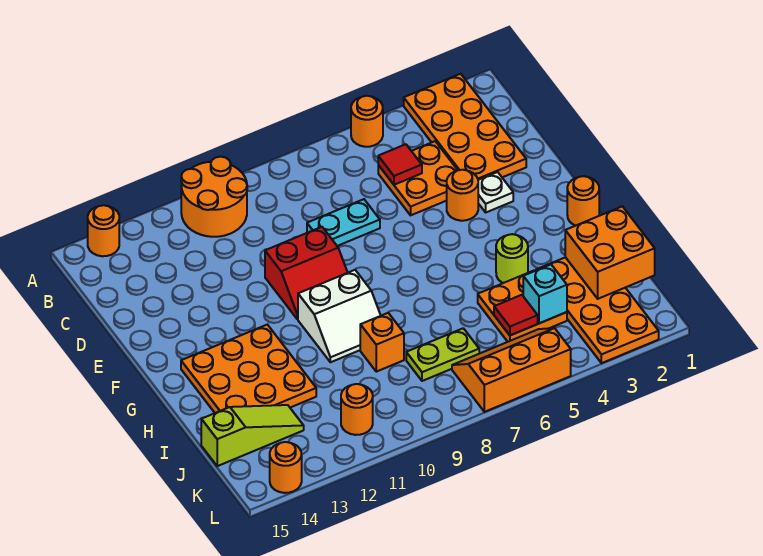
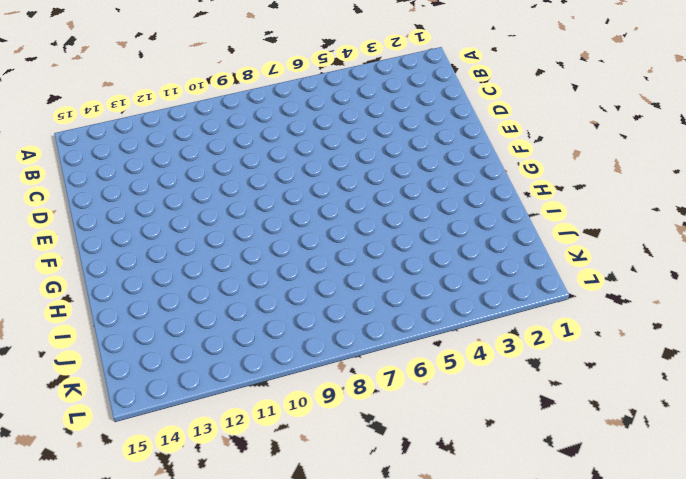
none -> orange 2x4 plate [404,74,526,180]
none -> orange 1x1 round brick [351,96,383,147]
none -> orange 2x2 round brick [181,157,247,237]

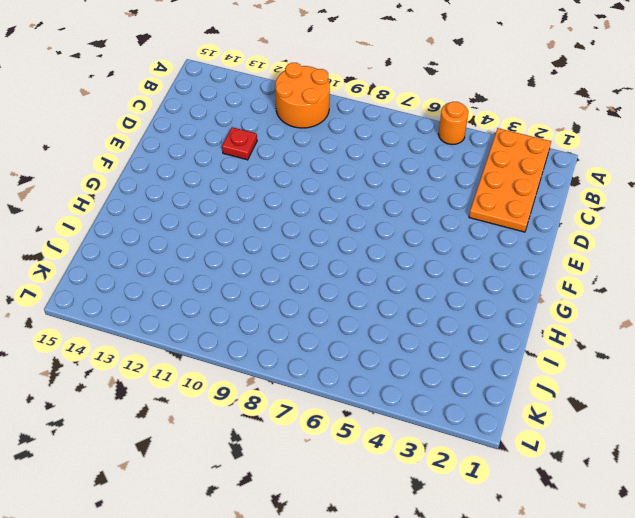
red 1x1 plate [222,127,257,160] -> none
none -> orange 1x1 round brick [88,205,119,256]
none -> orange 2x2 plate [378,141,458,215]
none -> cyan 1x2 plate [307,199,380,246]

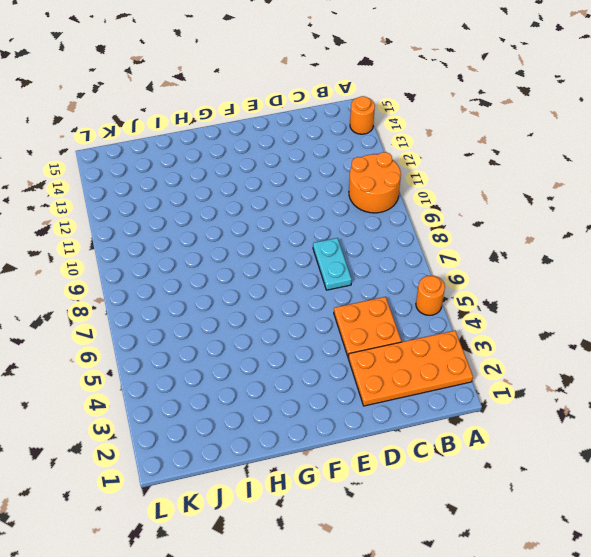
none -> white 1x1 plate [478,172,513,212]
none -> orange 1x1 round brick [447,170,478,221]
none -> red 2x2 slope [265,227,348,319]

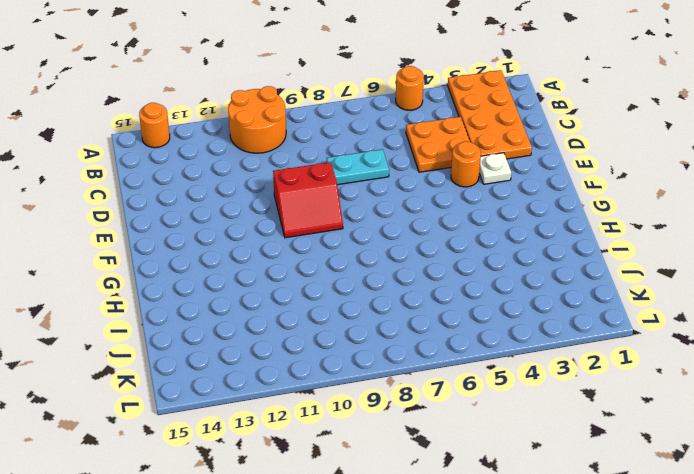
none -> orange 1x1 round brick [567,176,599,226]
none -> white 2x2 slope [298,270,381,362]
none -> orange 3x3 plate [181,325,316,413]

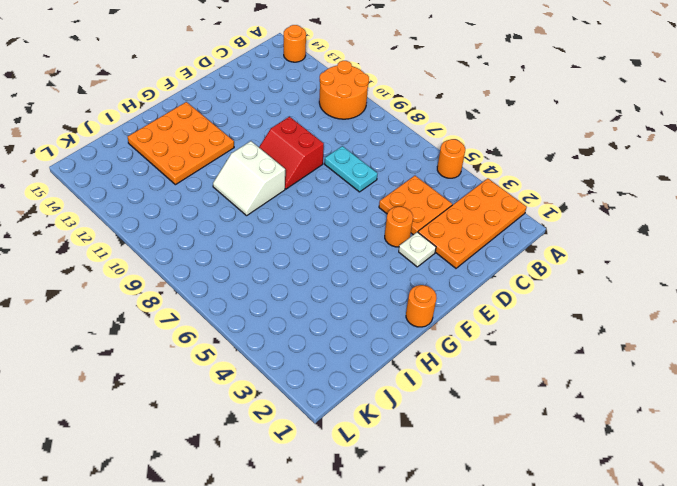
none -> lime 1x1 round brick [496,234,528,283]
none -> orange 2x4 plate [536,257,659,363]
none -> orange 2x2 plate [478,270,567,342]

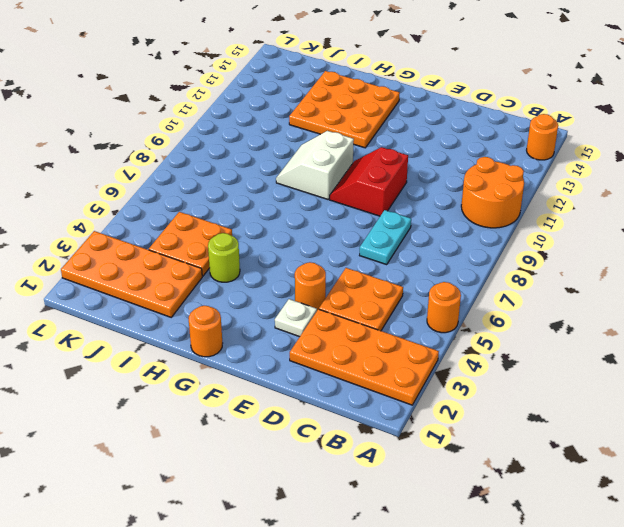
none -> orange 1x1 brick [360,313,404,372]
none -> lime 1x2 plate [406,328,479,381]
none -> lime 1x3 slope [201,405,304,466]

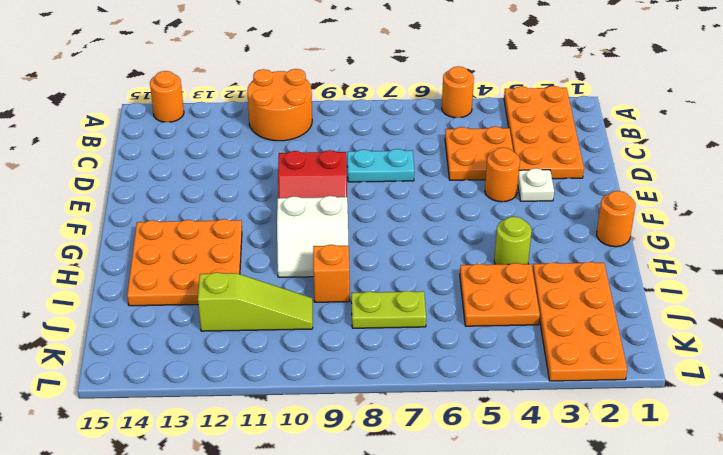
lime 1x3 slope [198,272,313,331] -> lime 1x3 slope moved to [201,405,304,466]
none -> orange 2x3 slope [452,328,571,412]
none -> orange 1x1 round brick [341,384,373,435]
none -> orange 1x1 round brick [270,442,302,493]

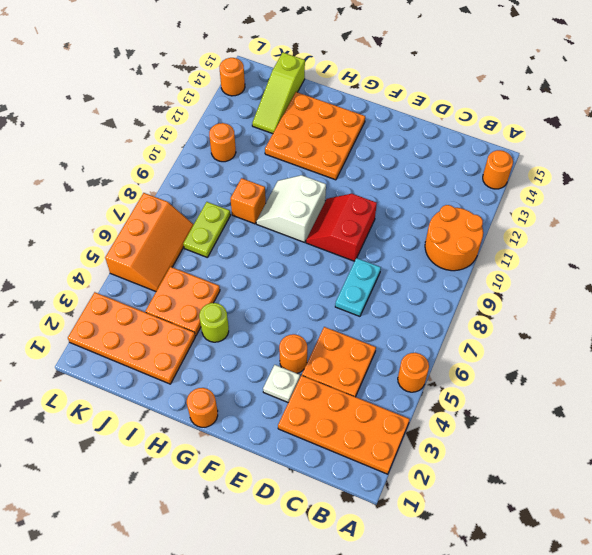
none -> red 1x1 tile [378,144,422,185]
none -> orange 2x2 brick [565,206,655,299]
none -> cyan 1x1 brick [523,264,567,323]

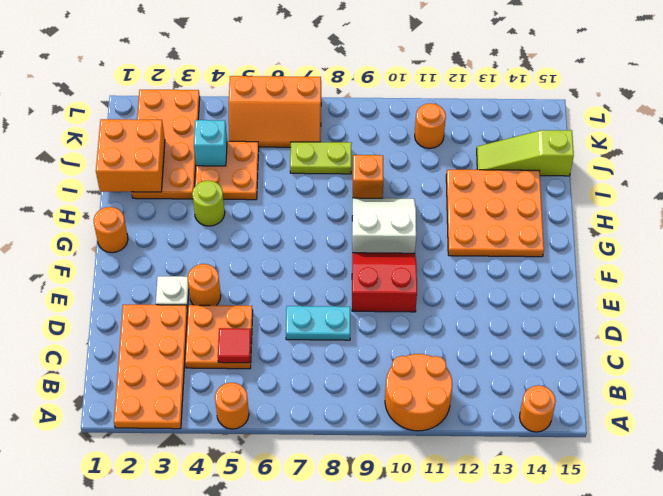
none -> orange 1x1 round brick [270,442,302,493]
none -> red 1x1 tile [494,295,538,335]

